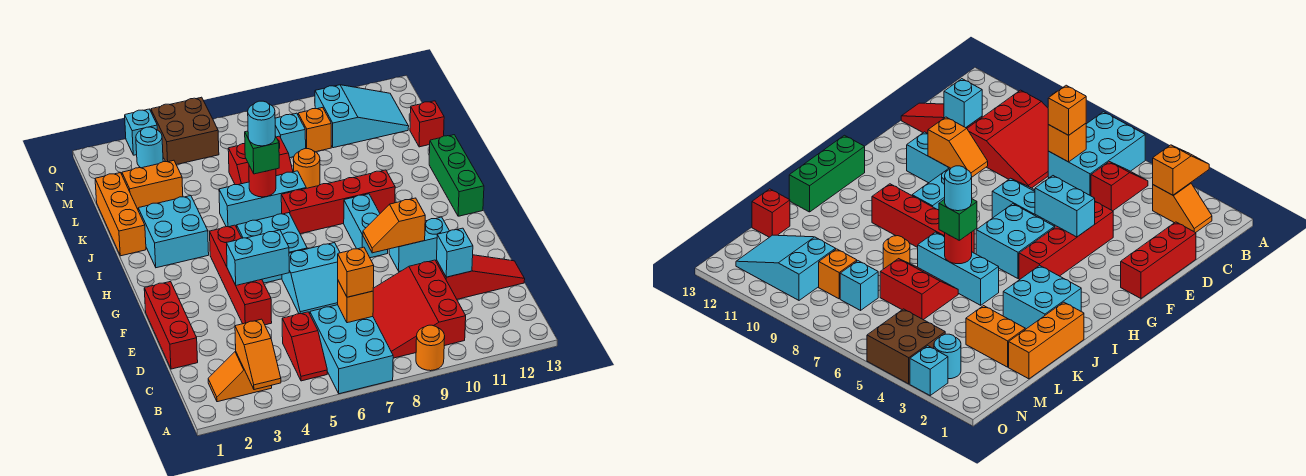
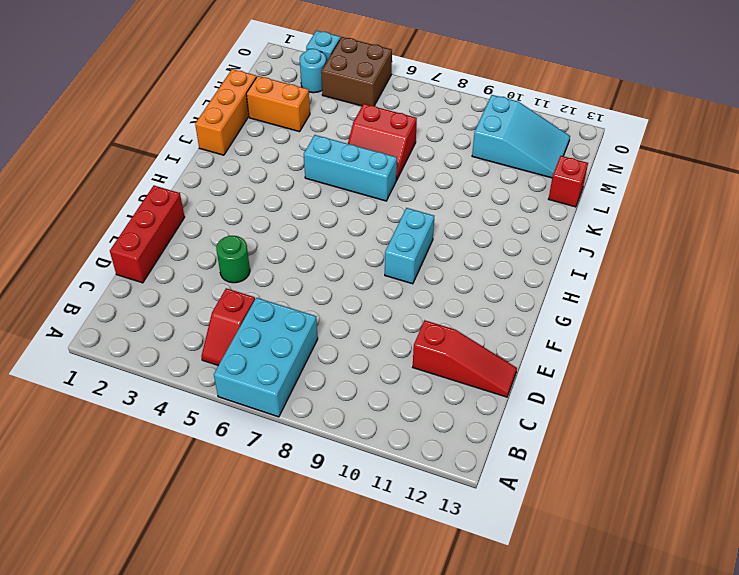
green 1x1 round brick [216,236,250,283] -> red 1x4 brick [210,225,272,325]
none -> orange 1x1 round brick [416,325,445,371]
none -> orange 1x2 slope [208,351,272,402]
none -> red 3x3 slope [373,260,466,358]
none -> cyan 2x2 slope [282,243,340,314]

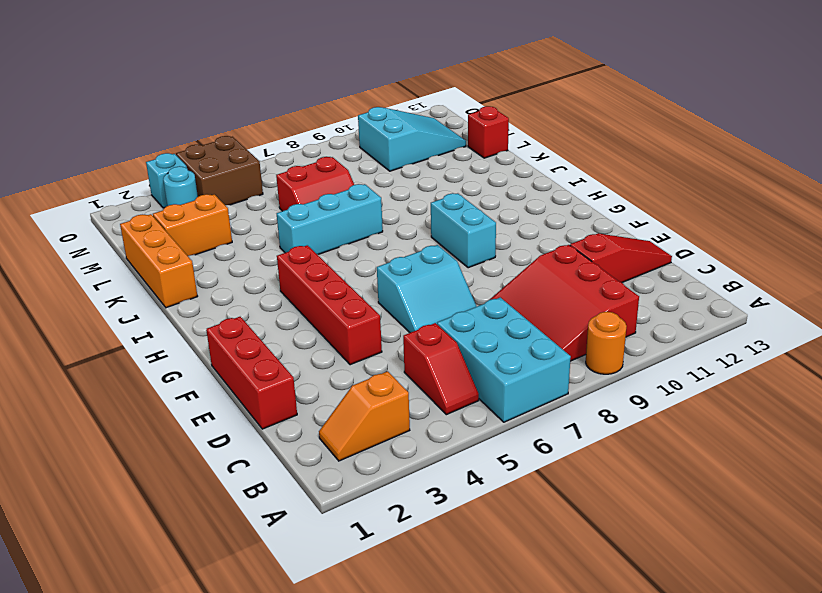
none -> cyan 1x2 brick [389,217,449,271]
none -> cyan 2x2 brick [237,213,307,283]
none -> green 1x3 brick [429,135,484,216]
none -> cyan 2x2 brick [138,196,209,268]

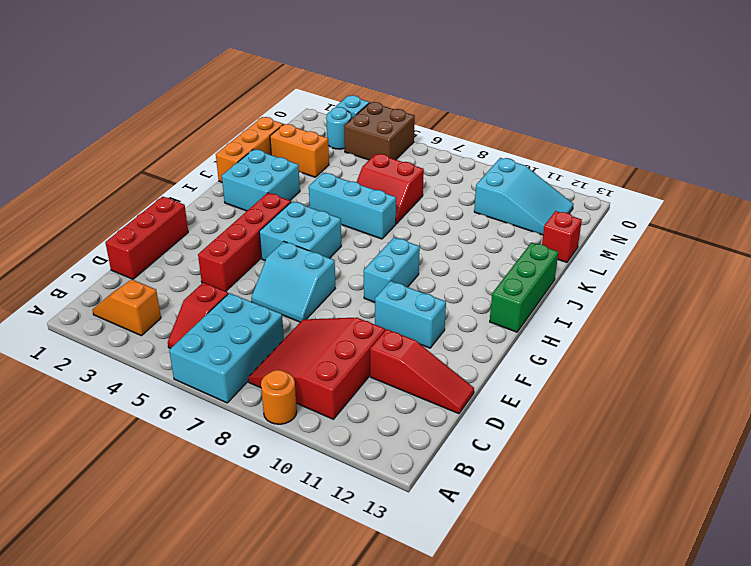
none -> red 1x4 brick [281,170,395,234]
none -> orange 1x1 round brick [293,149,320,188]
none -> cyan 1x1 brick [275,113,306,158]
none -> orange 1x1 brick [298,107,331,152]

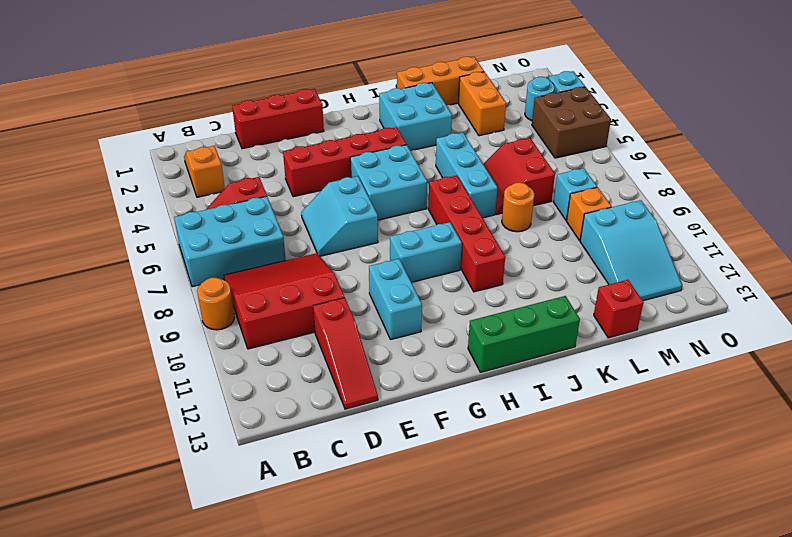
none -> orange 1x2 slope [235,319,281,390]
none -> orange 1x1 brick [338,281,373,323]
none -> cyan 1x1 brick [437,228,473,277]
none -> cyan 1x2 brick [227,230,289,285]

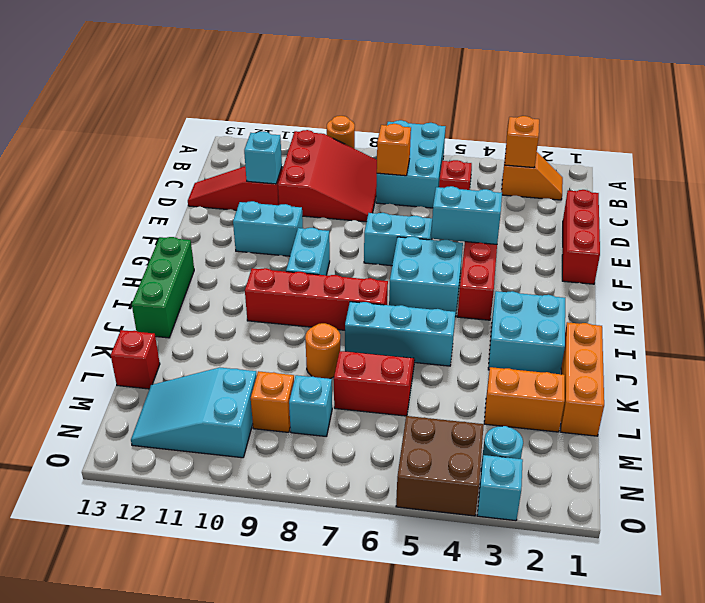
none -> orange 1x2 slope [363,198,425,253]
none -> red 1x1 round brick [249,166,276,197]
none -> orange 1x1 brick [338,247,374,297]
none -> green 1x1 brick [245,131,279,174]

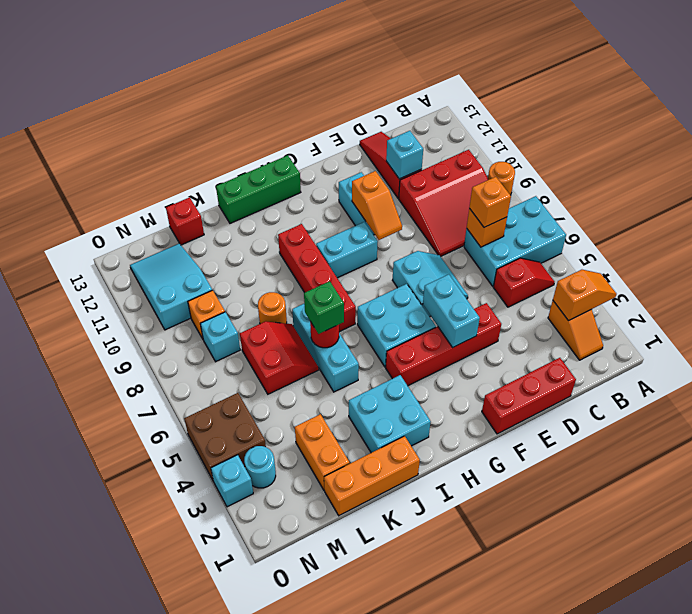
none -> cyan 1x1 round brick [247,101,275,146]

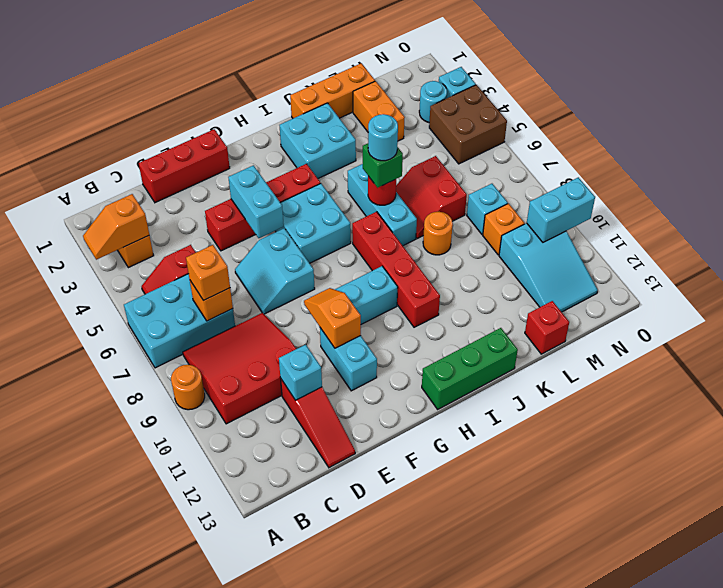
cyan 1x2 brick [527,177,595,242] -> none

